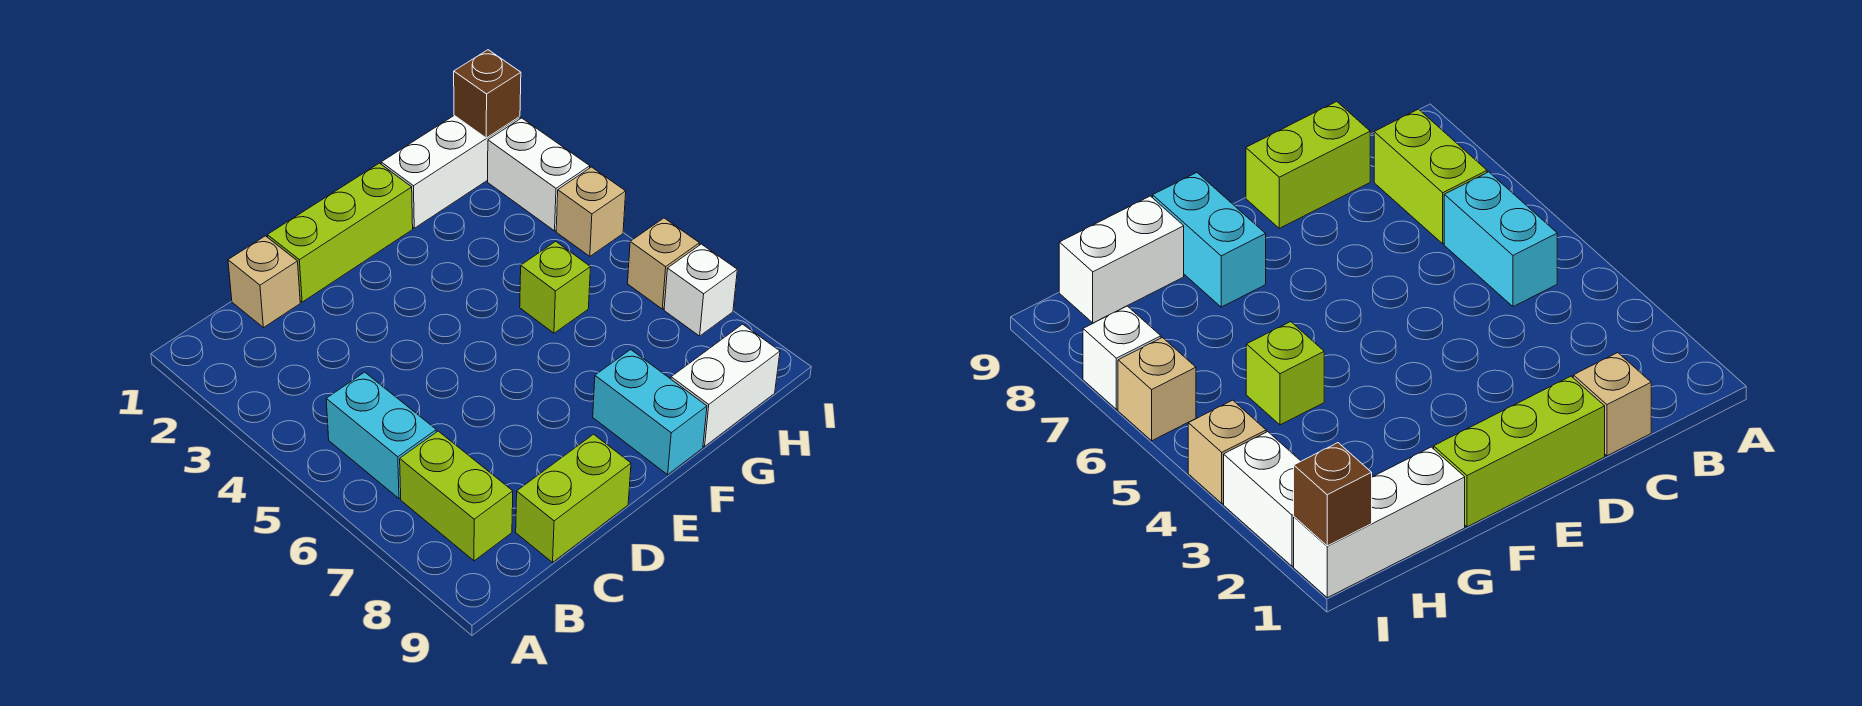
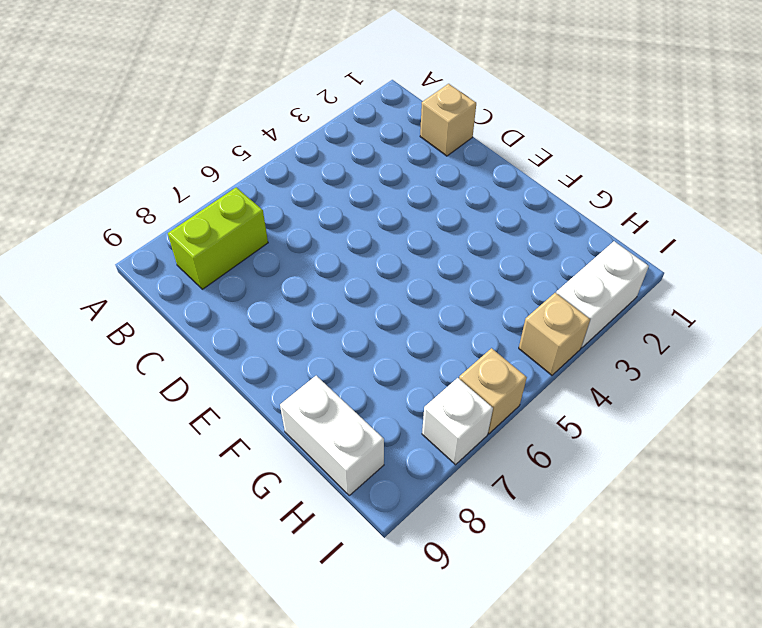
none -> cyan 1x2 brick [326,372,436,499]
none -> lime 1x2 brick [516,434,631,562]
none -> lime 1x3 brick [267,163,413,302]

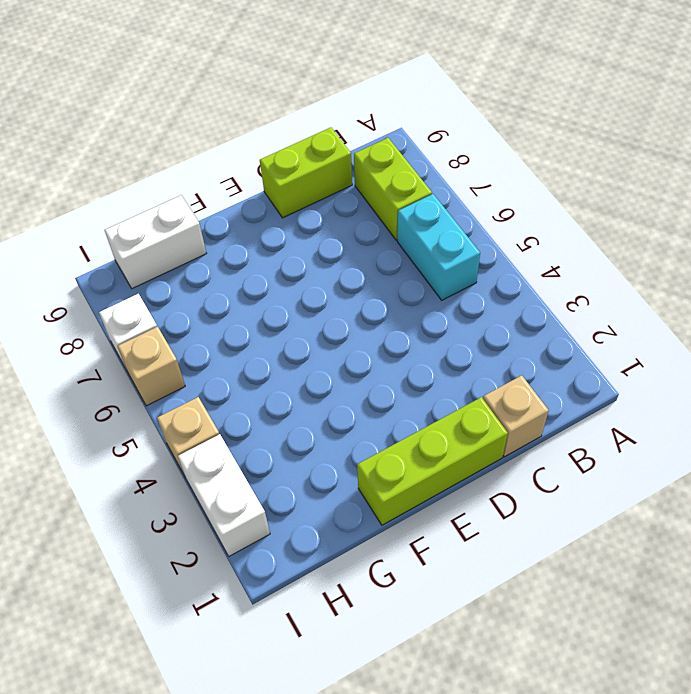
none -> cyan 1x2 brick [593,350,707,475]
none -> white 1x3 brick [381,116,520,228]
none -> lime 1x1 brick [520,241,591,333]

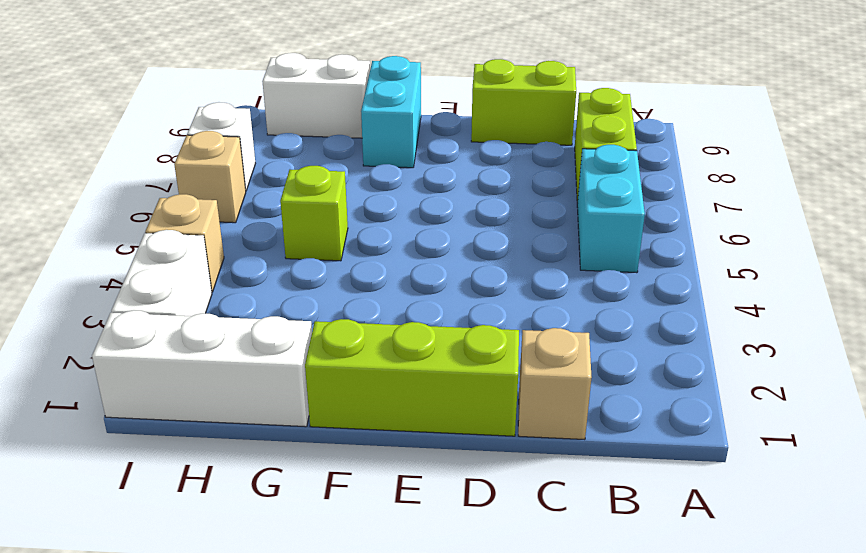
none -> brown 1x1 brick [454,50,521,138]

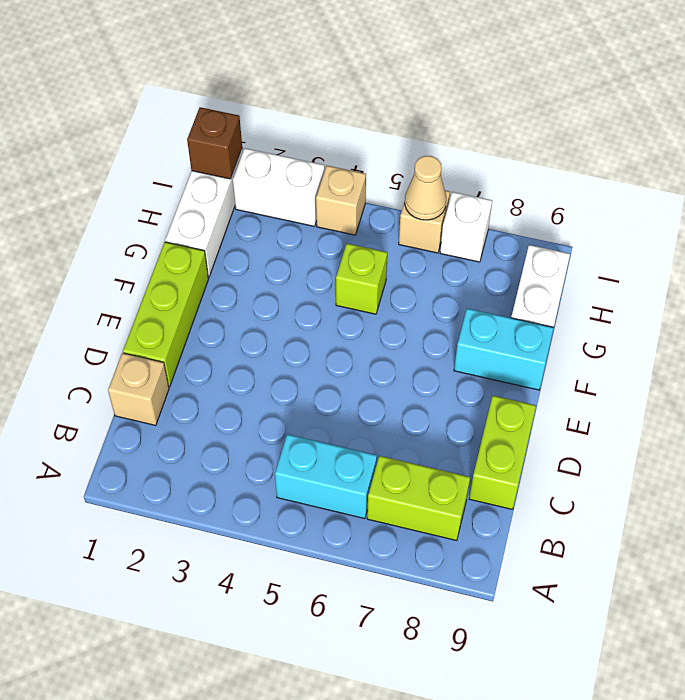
tan 1x1 cone [405,156,446,220] -> none

